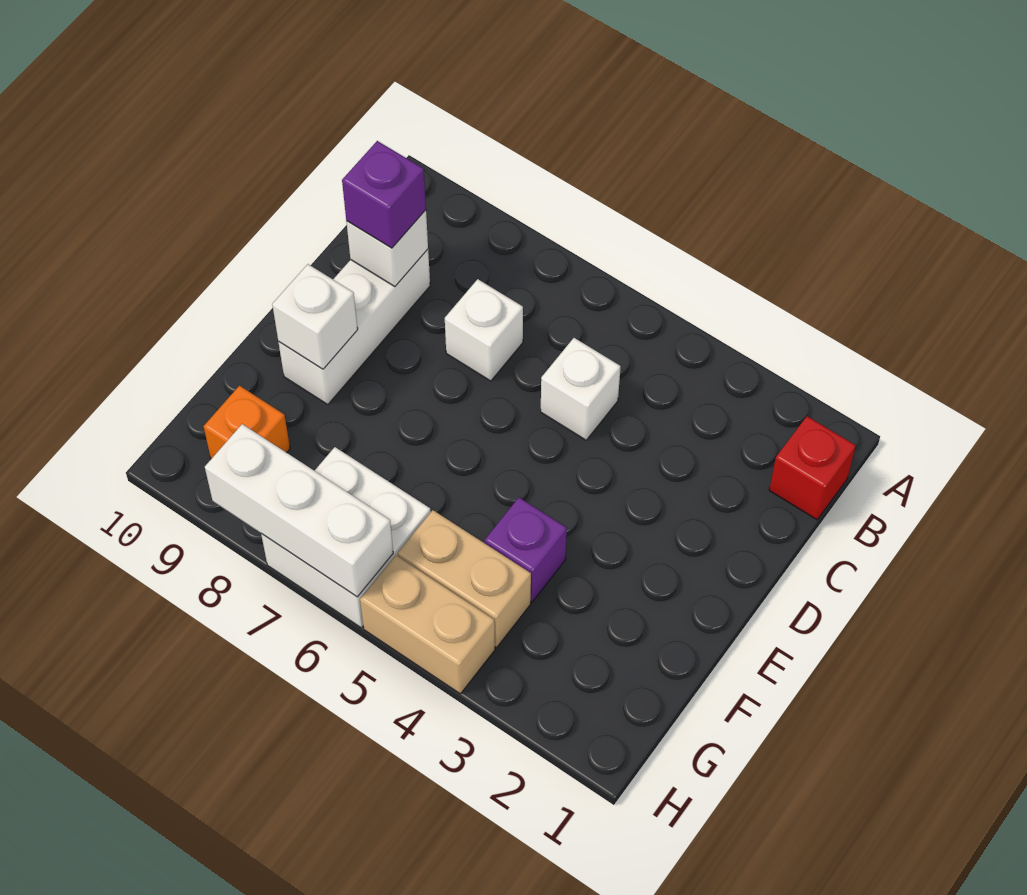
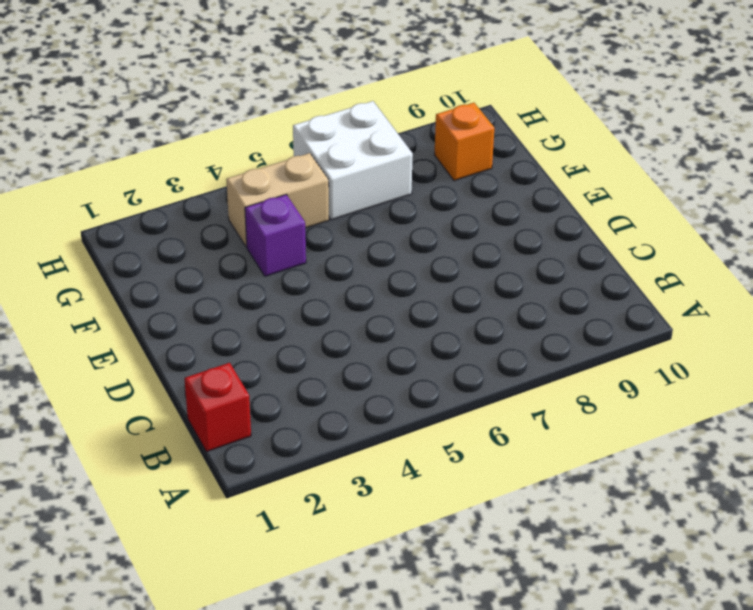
none -> white 1x1 brick [541,338,621,440]
none -> white 1x1 brick [445,279,523,381]
none -> white 1x3 brick [278,249,430,404]

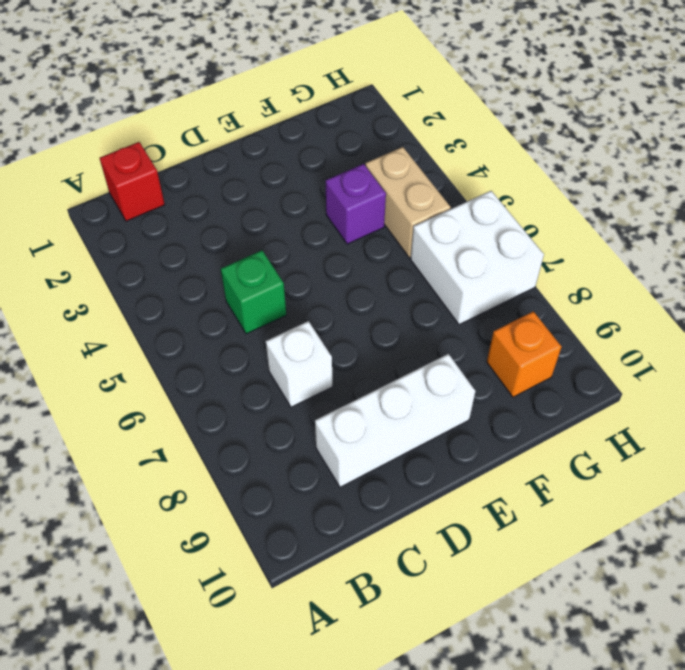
green 1x1 brick [221,250,286,334] -> white 1x1 brick [541,338,621,440]
none -> tan 1x2 brick [360,555,495,694]
none -> white 1x1 brick [346,210,428,287]
none -> white 1x1 brick [272,264,358,369]

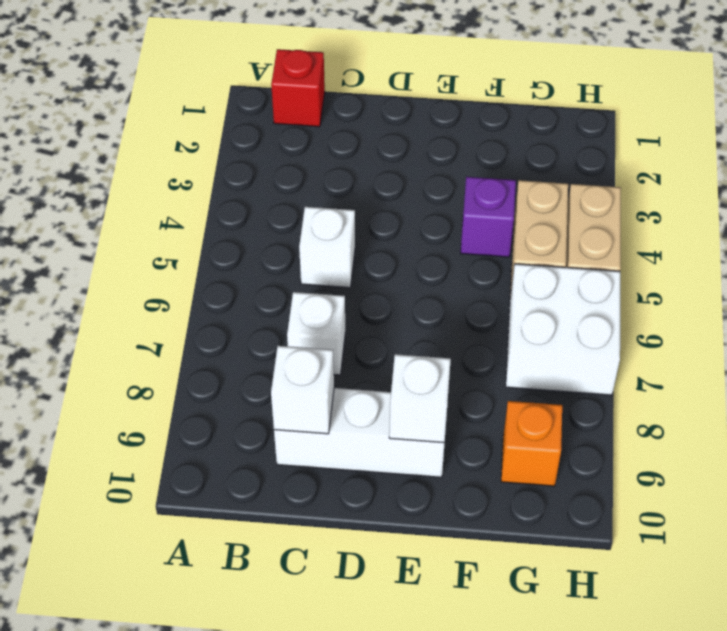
none -> white 1x3 brick [205,424,393,597]
none -> purple 1x1 brick [342,141,426,248]

